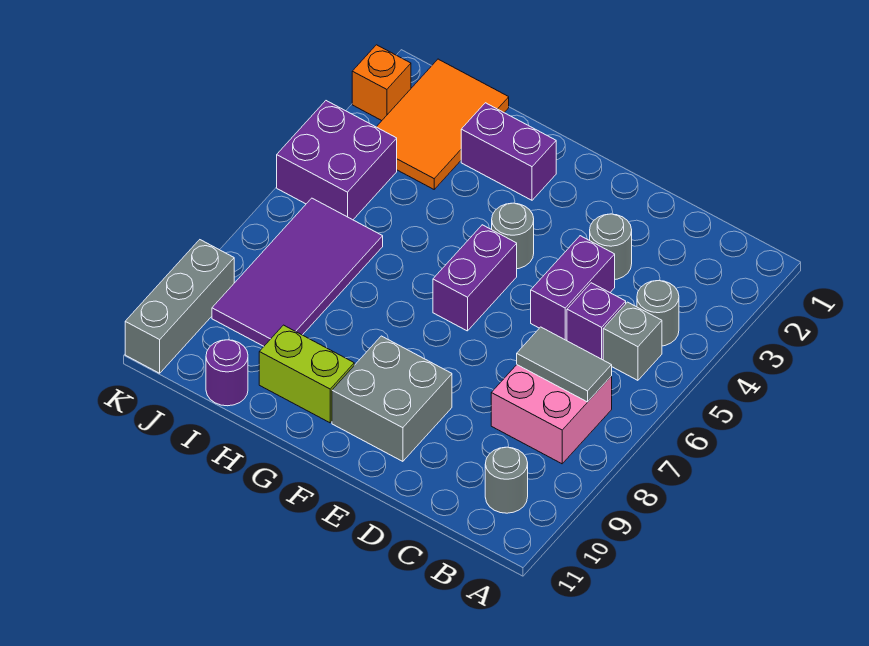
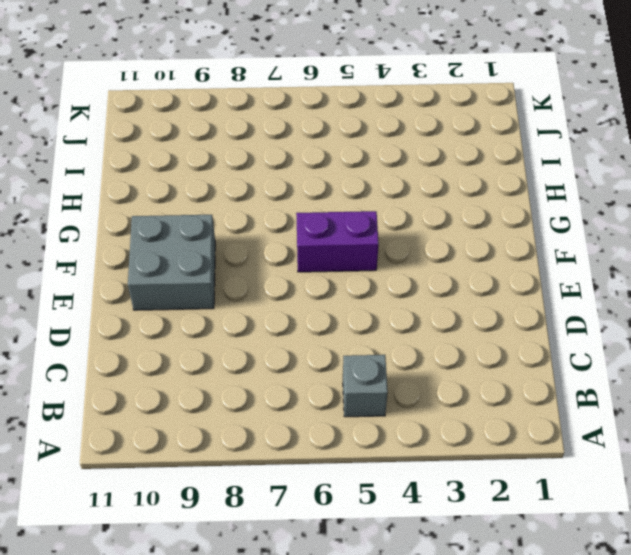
none -> grey 1x1 round brick [637,281,679,346]
none -> pink 2x2 brick [491,365,612,464]
none -> grey 1x1 round brick [485,447,528,513]

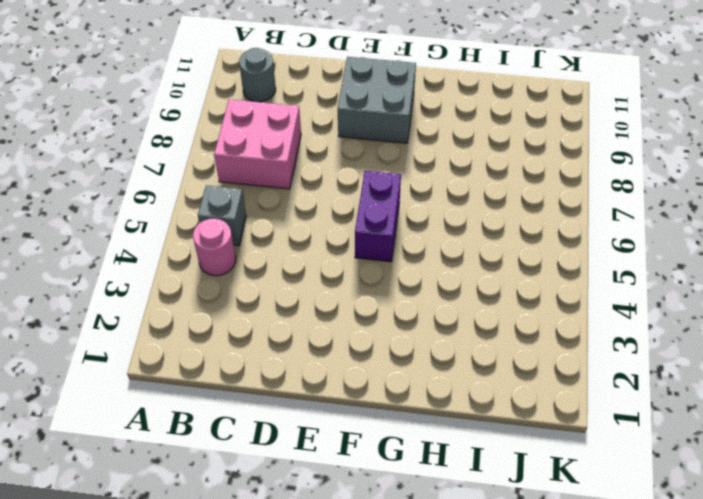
pink 1x1 round brick [193,219,236,276] -> grey 1x1 round brick [637,281,679,346]
none -> purple 1x1 brick [567,283,626,360]
none -> grey 1x1 round brick [590,214,632,279]
none -> purple 1x2 brick [531,236,615,341]

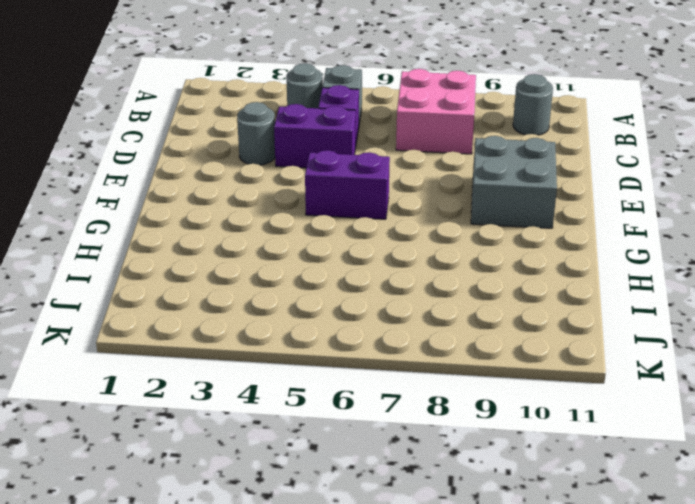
none -> grey 1x1 round brick [492,203,534,269]
none -> purple 1x2 brick [461,103,556,200]
none -> lime 1x2 brick [259,325,354,423]

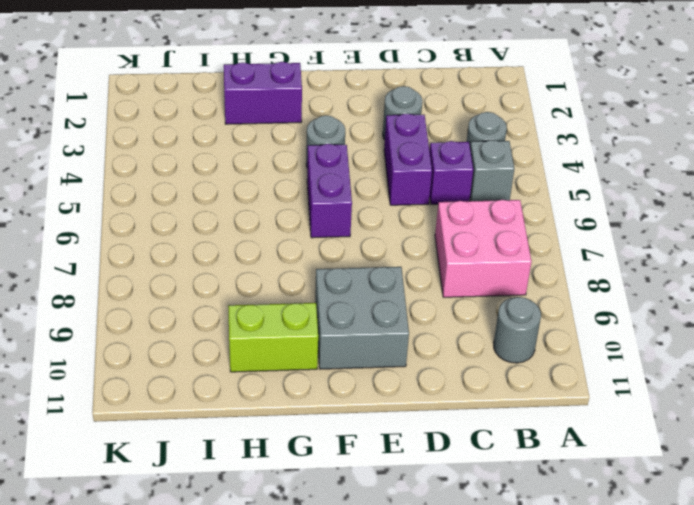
none -> orange 2x3 tile [377,59,509,189]
none -> purple 2x4 tile [212,198,383,346]
none -> purple 1x1 round brick [206,340,248,406]

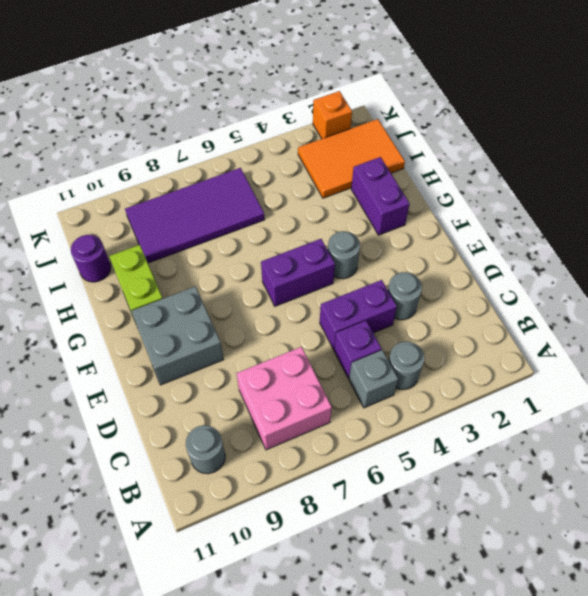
none -> purple 2x2 brick [277,101,397,220]
none -> grey 1x3 brick [125,240,234,373]
none -> grey 1x2 tile [517,327,612,402]

